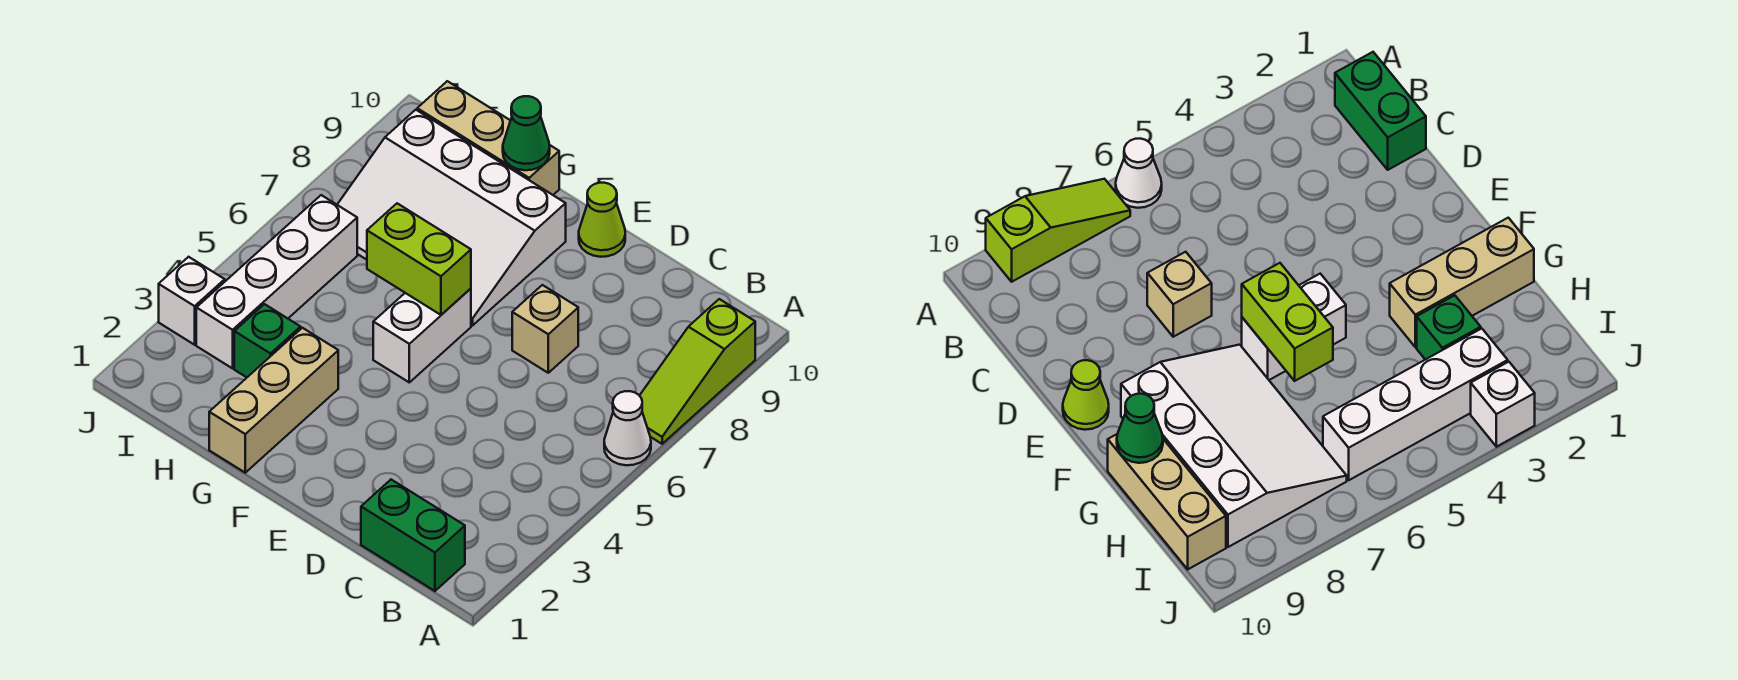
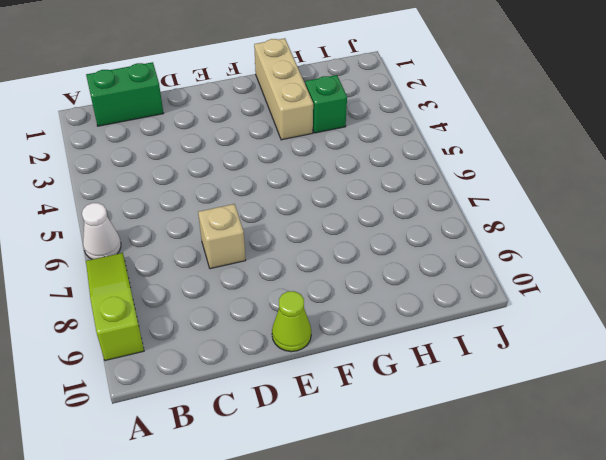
none -> white 1x2 brick [373,289,471,382]
none -> white 3x4 slope [337,110,566,326]
none -> tan 1x3 brick [417,81,559,195]

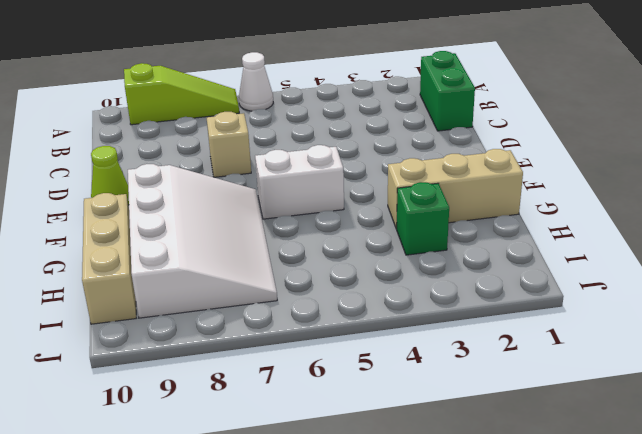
none -> white 1x4 brick [196,195,357,368]
none -> white 1x1 brick [159,257,225,345]
none -> lime 1x2 brick [367,203,471,315]

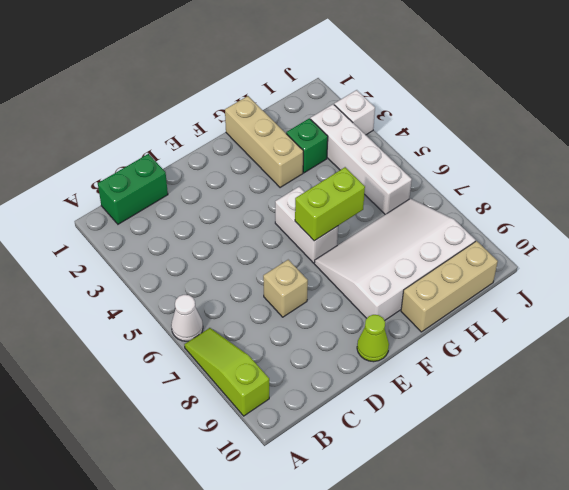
none -> green 1x1 cone [503,96,550,170]

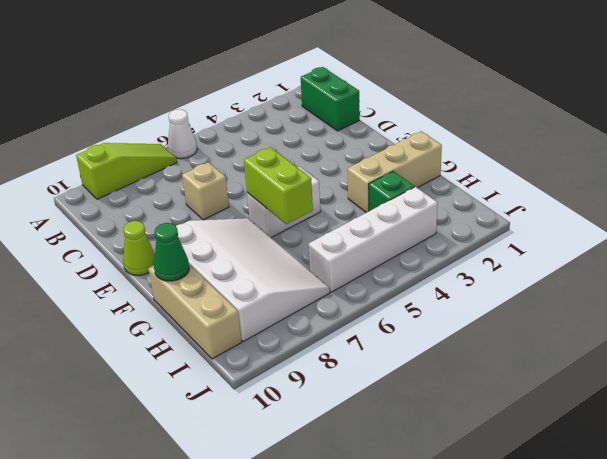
none -> white 1x1 brick [159,257,225,345]

